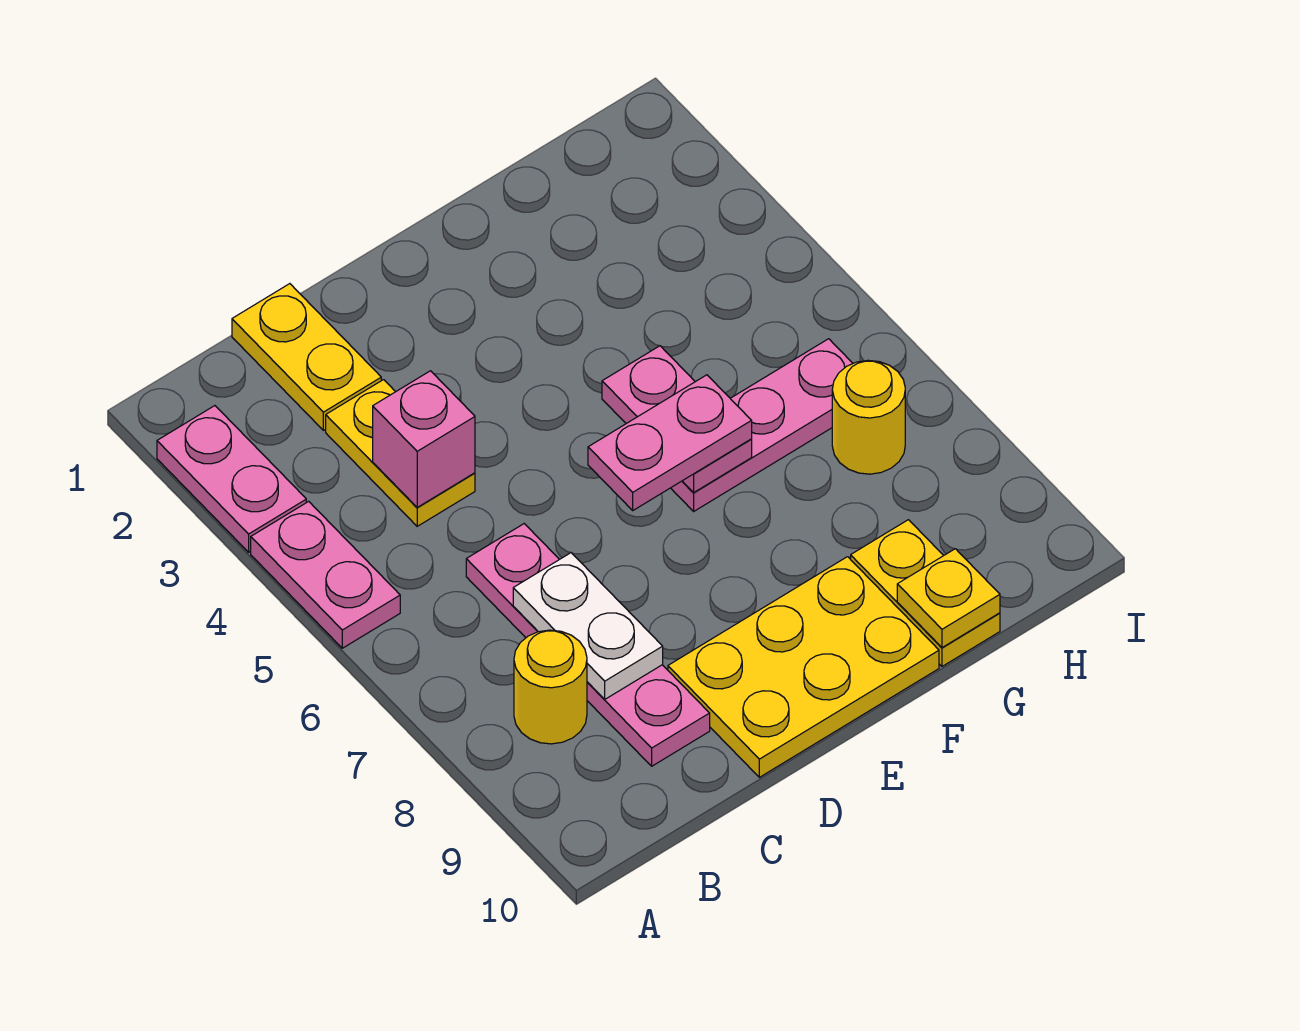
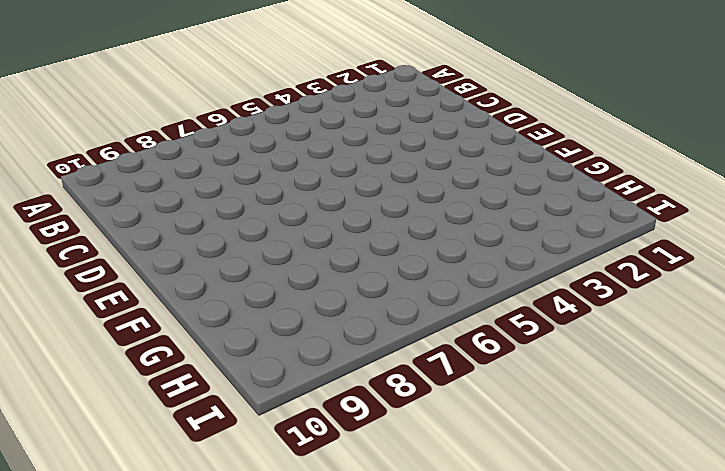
none -> pink 1x2 plate [157,406,306,552]
none -> pink 1x2 plate [251,501,400,648]
none -> yellow 1x1 round brick [514,630,587,744]

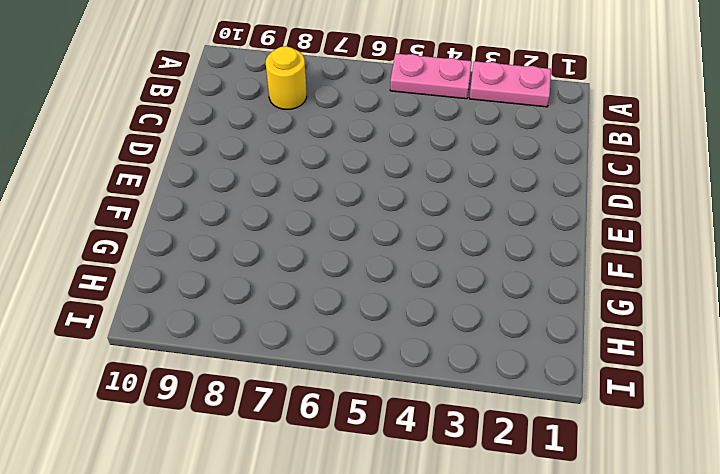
none -> yellow 1x2 plate [232,284,381,430]
none -> yellow 1x2 plate [326,380,475,526]
none -> pink 1x4 plate [466,524,710,766]

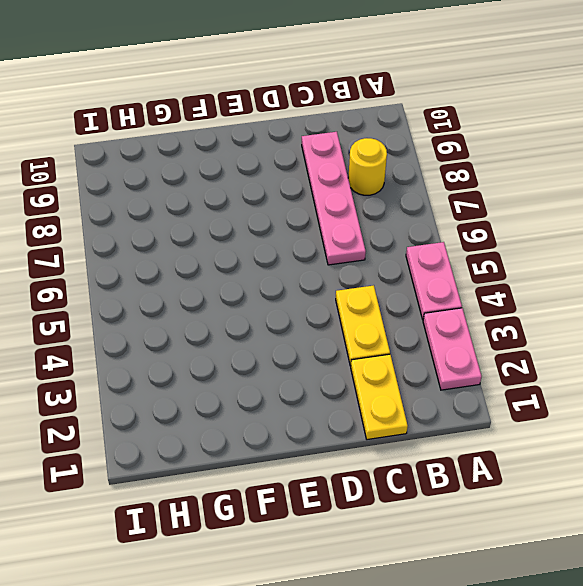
none -> yellow 2x3 plate [668,557,939,777]
none -> pink 1x3 plate [671,339,853,511]
none -> yellow 1x2 plate [851,520,1000,666]

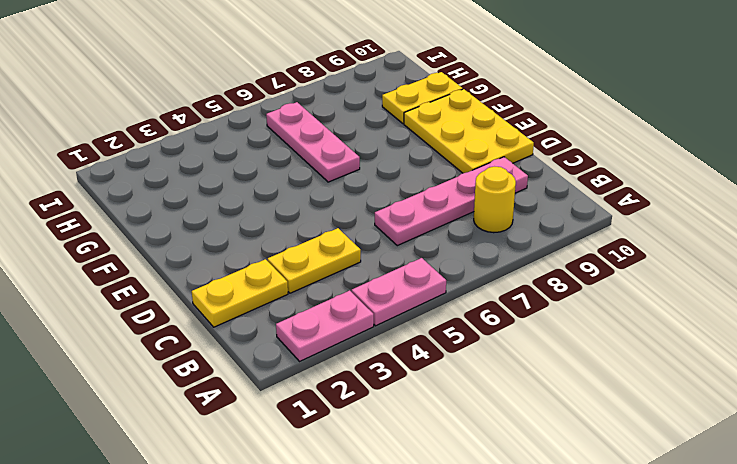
none -> yellow 1x1 round brick [832,360,905,474]
none -> pink 1x1 brick [373,371,475,507]
none -> white 1x2 plate [513,553,663,699]

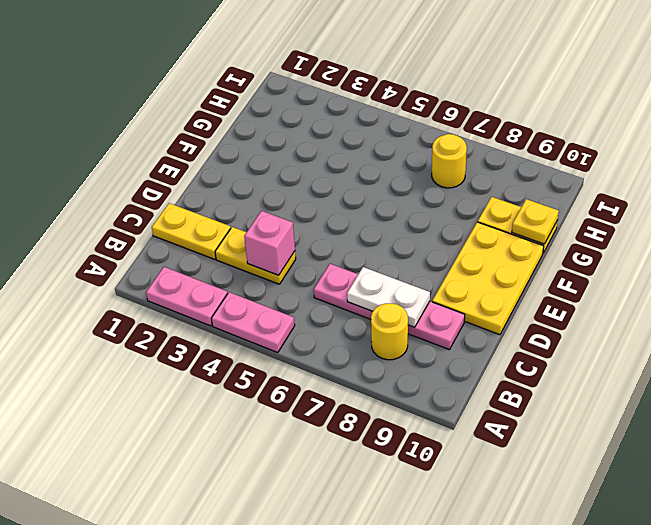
none -> pink 1x3 plate [671,339,853,511]
none -> pink 1x2 plate [602,346,752,492]
none -> pink 1x2 plate [588,375,752,510]

